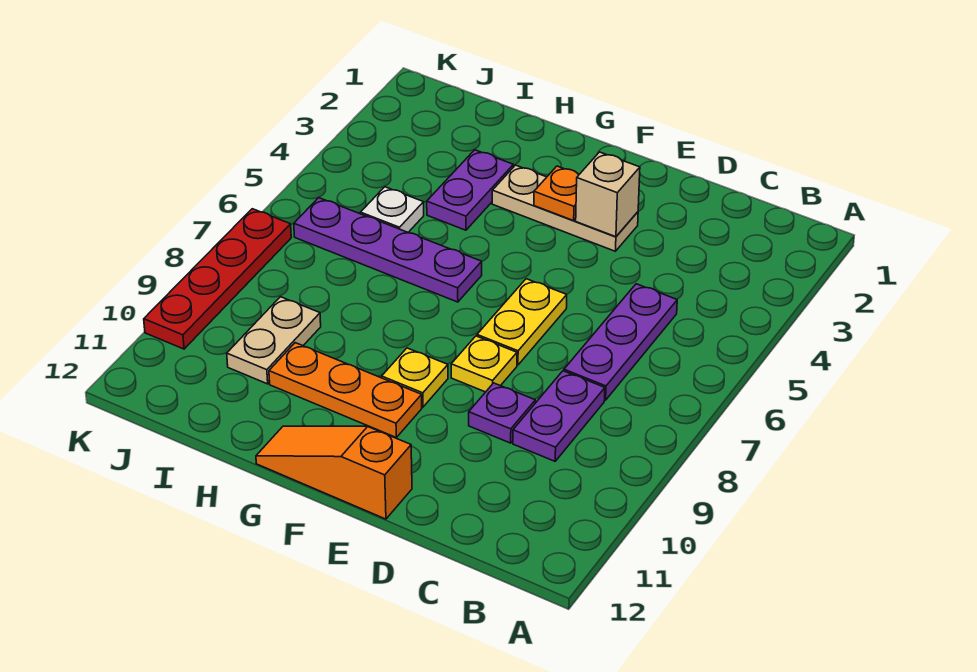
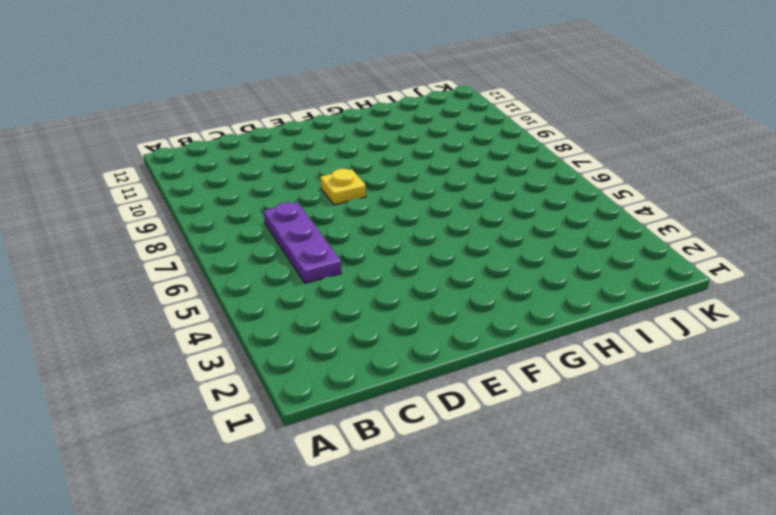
none -> purple 1x2 plate [513,371,605,461]
none -> purple 1x1 plate [469,383,535,443]
none -> tan 1x3 plate [492,165,638,251]

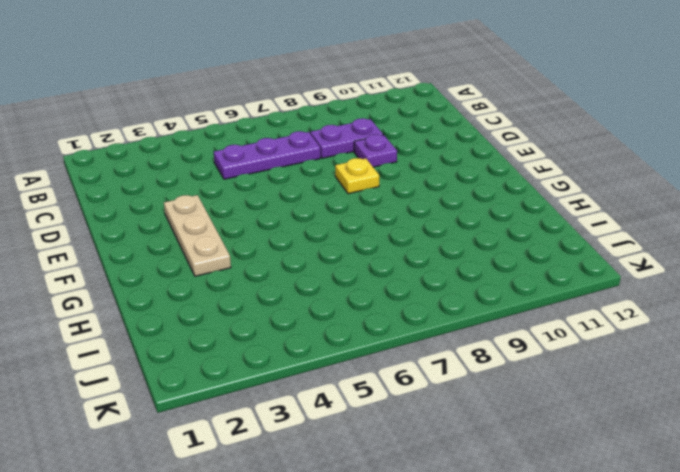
none -> yellow 1x2 plate [477,279,567,365]
none -> orange 1x3 slope [256,426,412,519]
none -> yellow 1x1 plate [382,348,448,407]

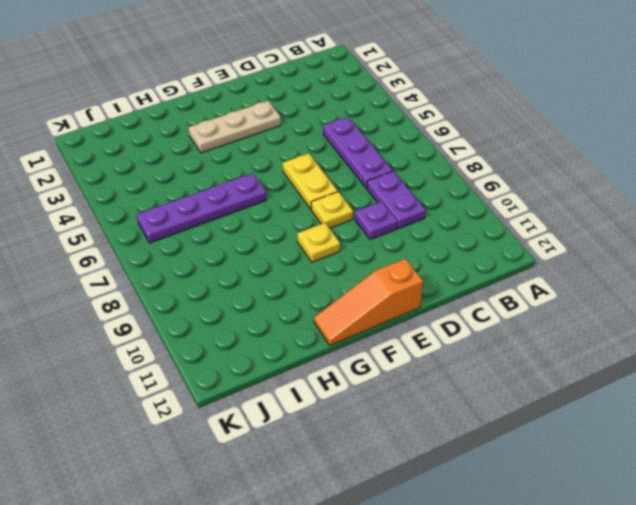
none -> orange 1x3 plate [269,343,422,437]
none -> purple 1x2 plate [427,150,513,230]
none -> white 1x1 plate [361,187,424,232]

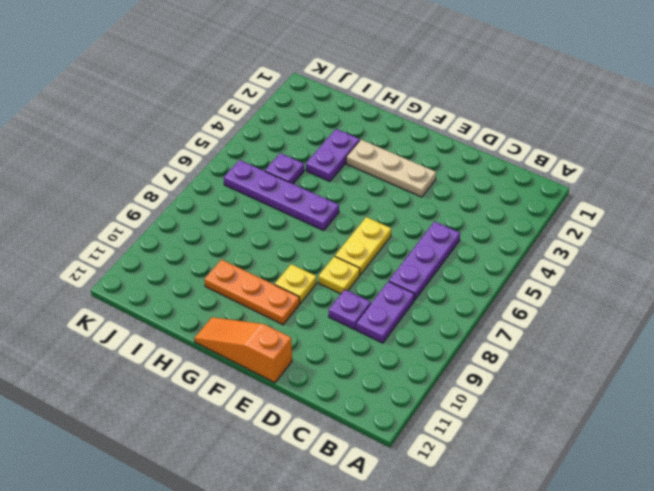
purple 1x1 plate [265,153,304,184] -> white 1x1 plate [361,187,424,232]
none -> tan 1x2 plate [227,297,321,384]
none -> red 1x4 plate [144,209,291,349]
none -> tan 1x1 brick [576,152,640,237]

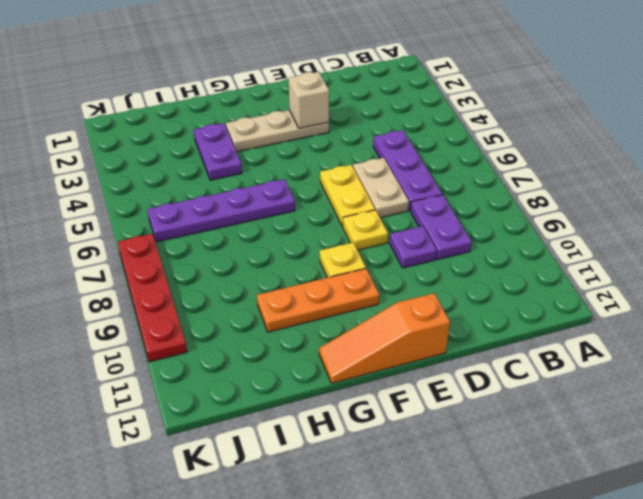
tan 1x2 plate [353,158,409,218] -> tan 1x2 plate moved to [227,297,321,384]
none -> white 1x1 plate [361,187,424,232]
none -> orange 1x1 plate [534,166,579,221]

